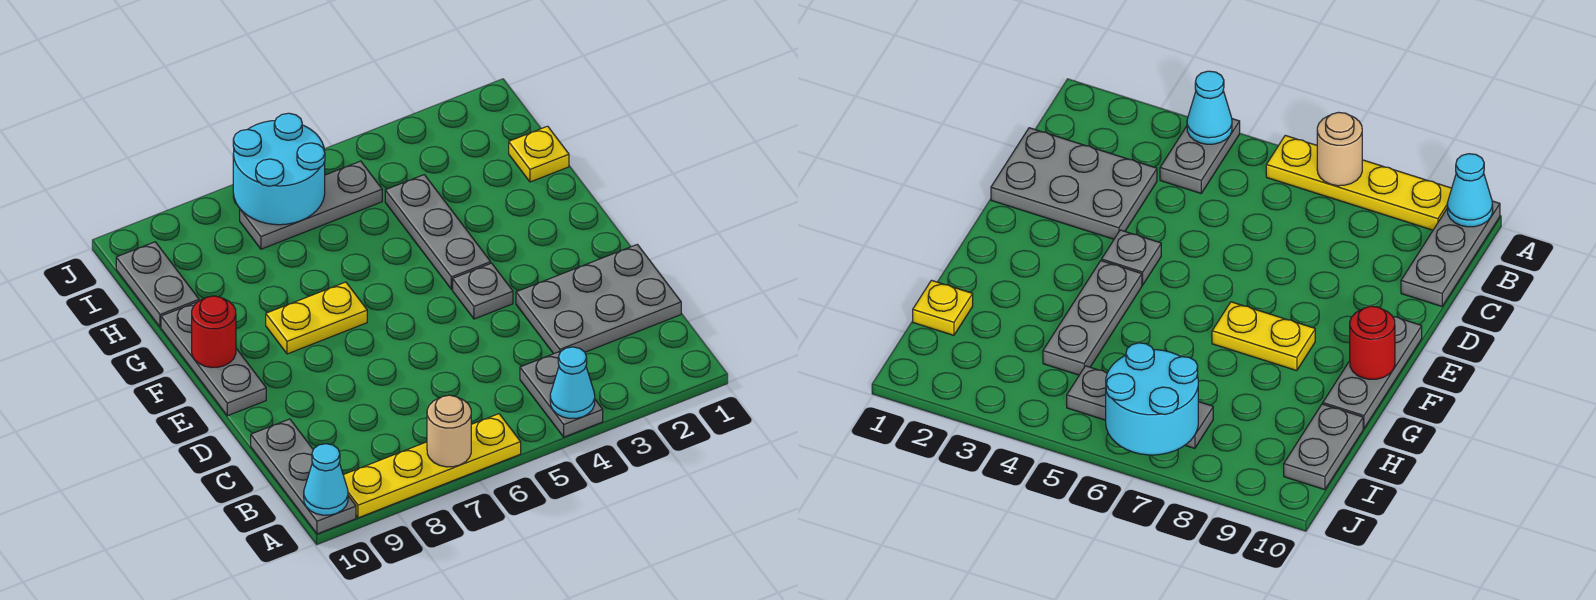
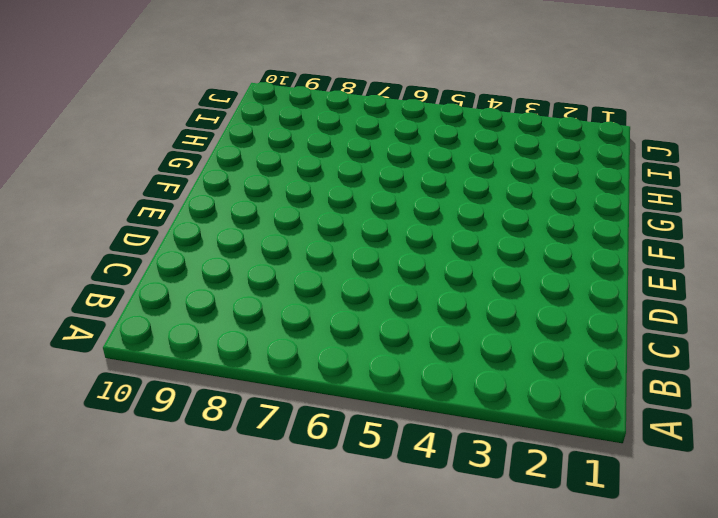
none -> grey 1x2 plate [520,352,603,437]
none -> yellow 1x4 plate [343,414,521,518]
none -> grey 1x3 plate [251,419,356,534]

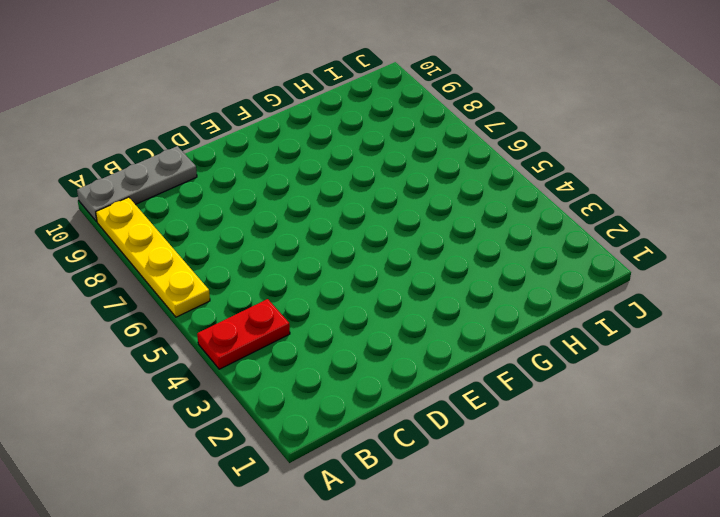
red 1x2 plate [197,299,290,369] -> grey 1x2 plate [520,352,603,437]
none -> grey 2x3 plate [516,244,681,354]
none -> grey 1x1 plate [453,263,513,319]
none -> grey 1x3 plate [161,302,266,416]

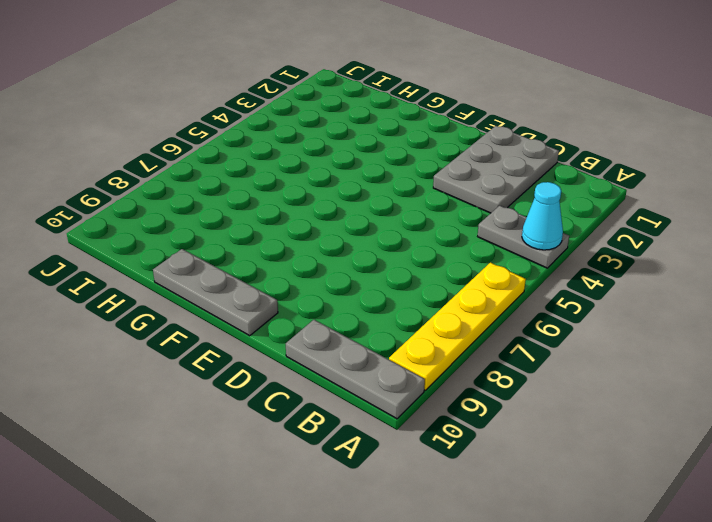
none -> grey 1x1 plate [453,263,513,319]
none -> grey 1x3 plate [385,175,491,290]
none -> yellow 1x2 plate [266,282,367,354]

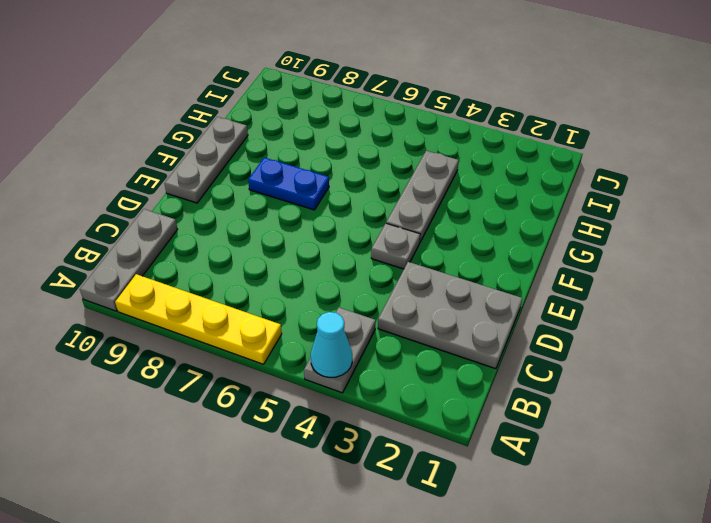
blue 1x2 plate [248,157,329,210] -> yellow 1x2 plate [266,282,367,354]
none -> yellow 1x1 plate [509,126,569,182]
none -> grey 1x2 plate [116,242,199,327]
none -> grey 1x3 plate [240,161,382,249]

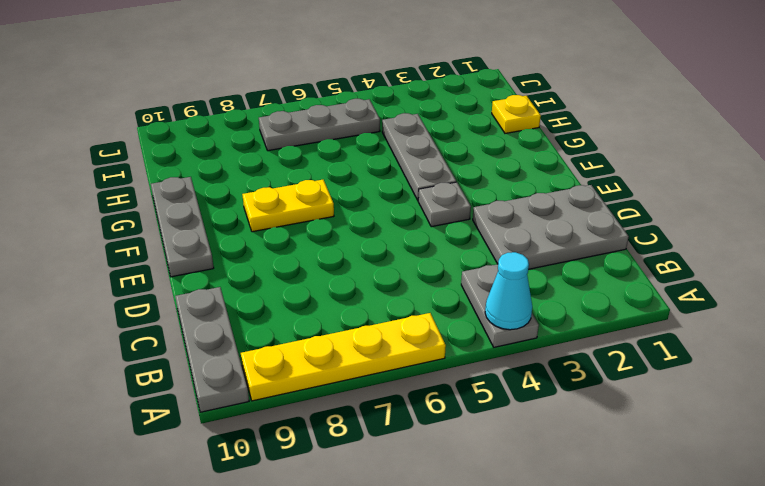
none -> grey 1x2 plate [116,242,199,327]
none -> tan 1x1 round brick [427,395,471,467]
none -> cyan 1x1 cone [304,444,348,515]

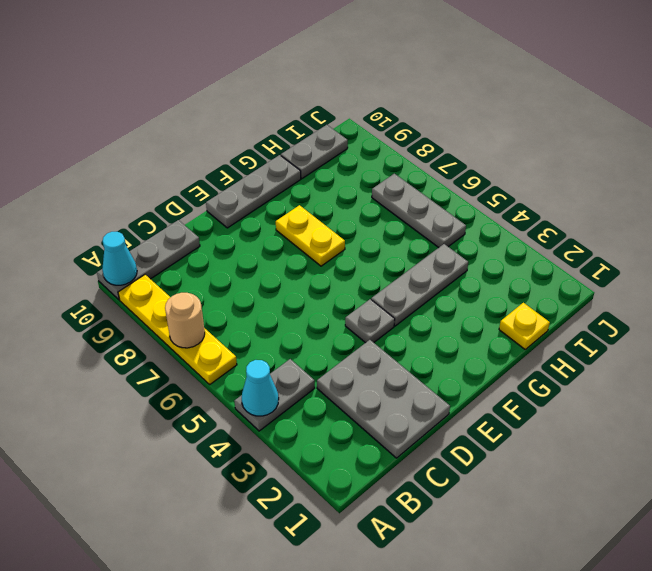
none -> red 1x1 round brick [192,296,236,368]
none -> cyan 2x2 round brick [233,113,325,225]

